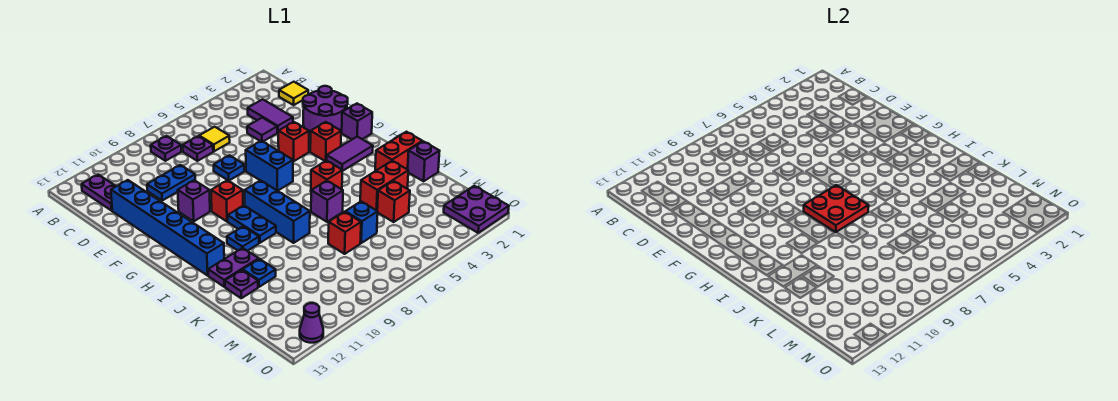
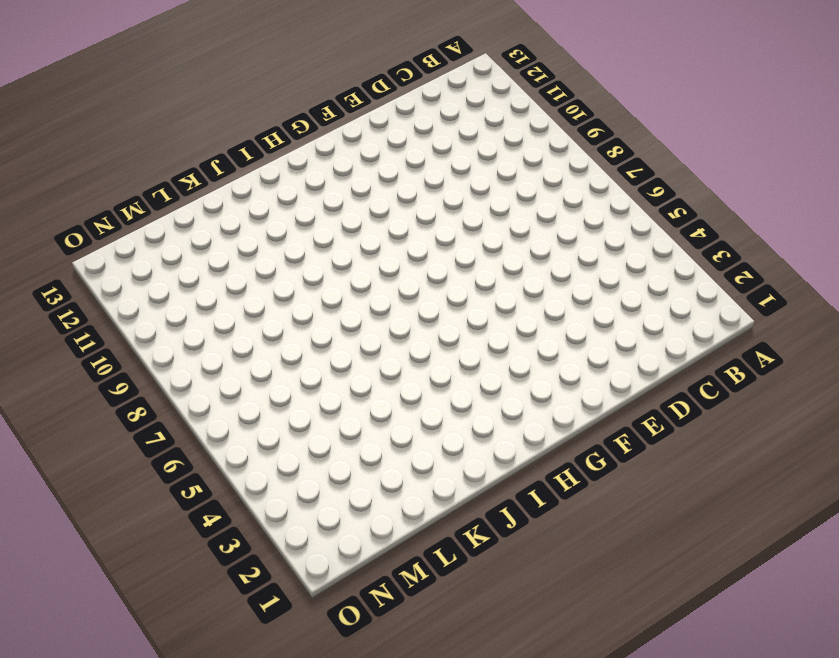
none -> purple 1x1 plate [151,136,181,161]
none -> purple 1x2 plate [82,175,116,211]
none -> yellow 1x1 tile [279,82,308,105]
none -> purple 1x2 tile [248,99,293,133]

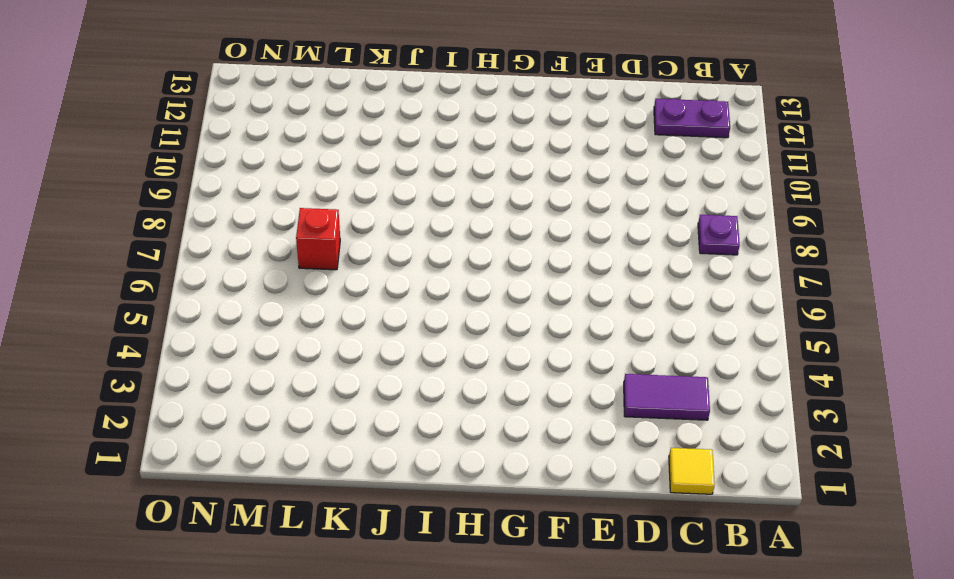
none -> yellow 1x1 tile [199,127,230,151]
none -> purple 1x1 plate [183,136,213,161]
none -> purple 1x1 tile [247,118,277,141]
none -> blue 1x2 plate [147,165,195,201]

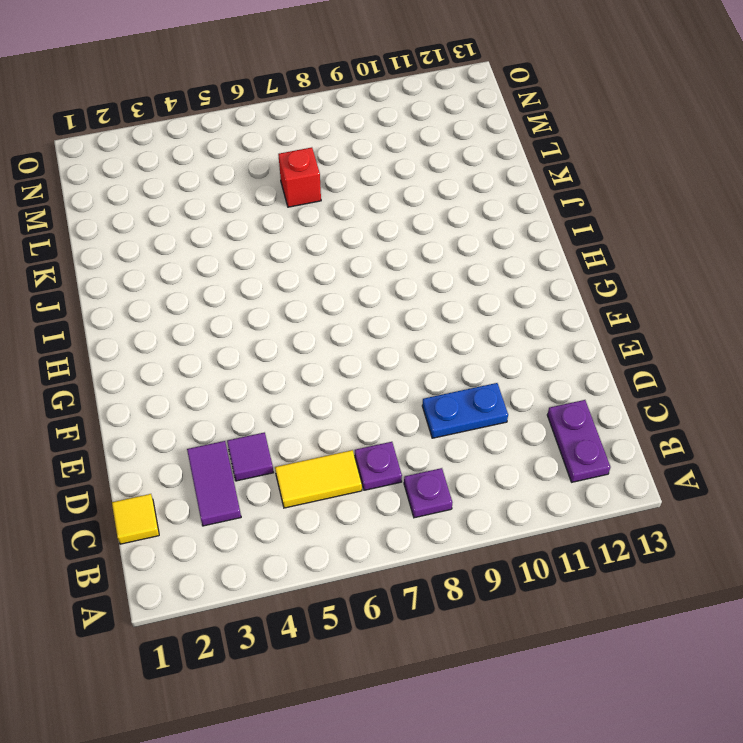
yellow 1x2 tile [275,450,362,508] -> yellow 1x1 tile [199,127,230,151]
none -> blue 1x6 brick [111,180,224,276]
none -> purple 2x2 round brick [303,86,348,134]
none -> blue 1x1 plate [214,155,244,181]
none -> red 1x1 brick [278,122,309,161]

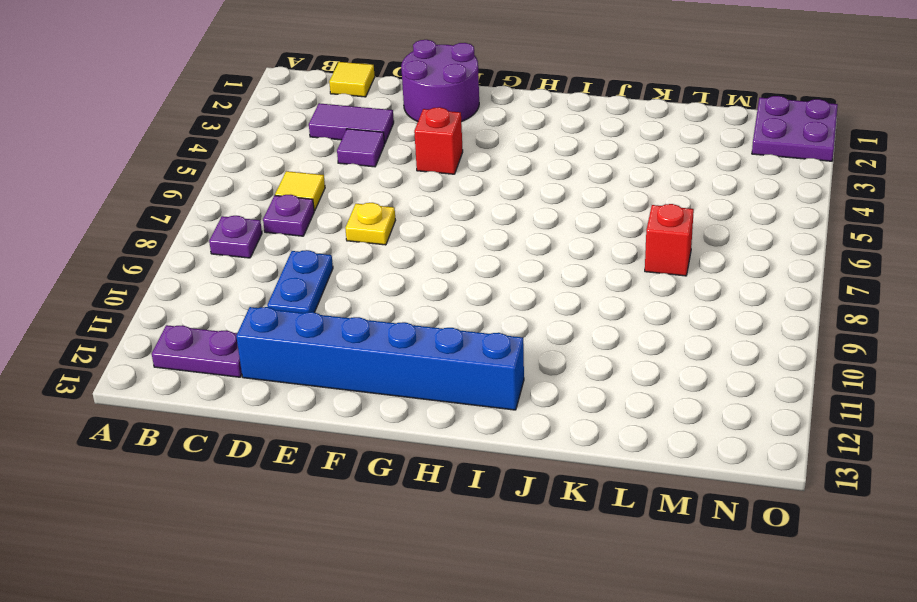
yellow 1x1 plate [345,203,396,245] -> blue 1x1 plate [214,155,244,181]
none -> blue 1x2 brick [246,141,293,191]
none -> purple 1x1 brick [178,180,210,221]
none -> purple 1x1 brick [341,104,372,139]
none -> red 1x1 brick [310,122,341,161]

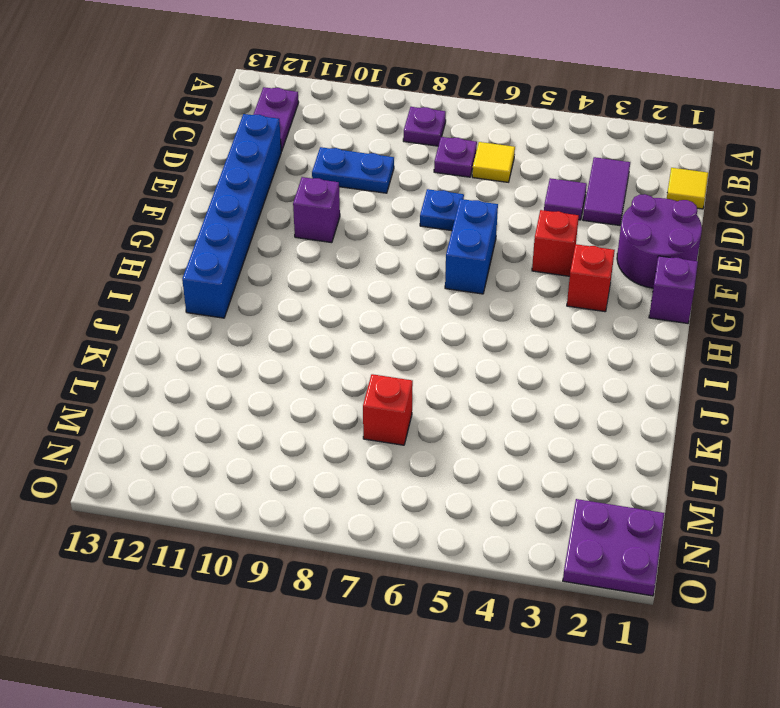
none -> red 1x1 brick [211,180,243,221]
none -> purple 1x2 tile [327,137,373,171]
none -> blue 1x3 brick [245,180,310,243]
none -> blue 1x2 plate [228,206,276,243]

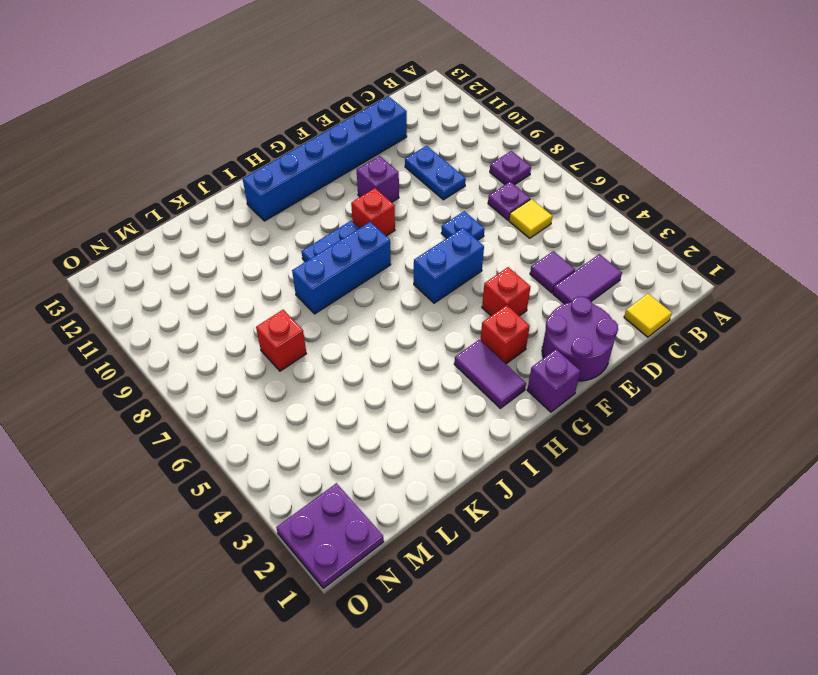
none -> purple 1x2 plate [82,175,116,211]
none -> red 1x1 brick [311,160,342,190]
none -> blue 1x1 plate [227,226,259,251]
none -> red 1x2 brick [375,132,422,171]

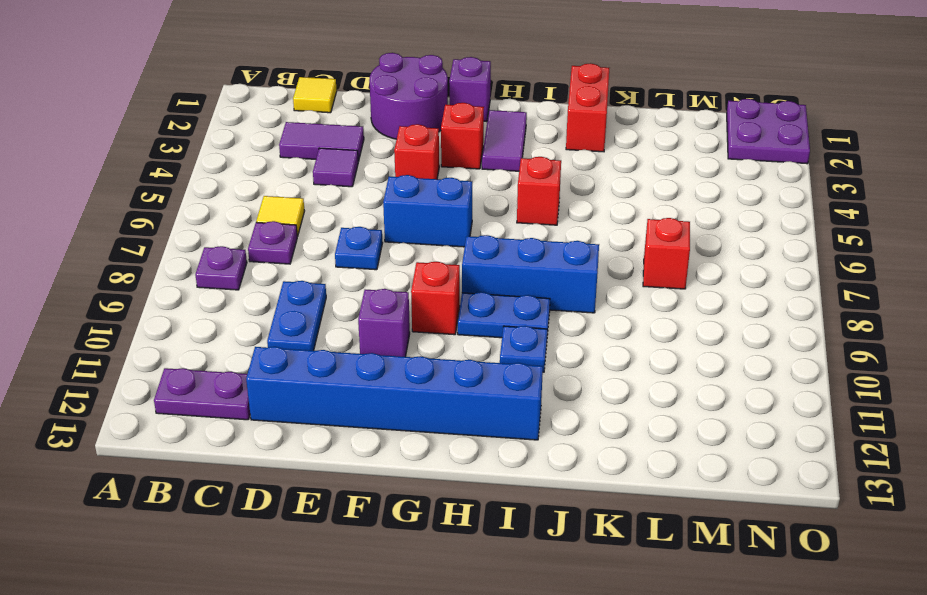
none -> purple 1x1 brick [311,181,343,222]
none -> purple 1x2 plate [208,248,259,287]
none -> purple 1x1 brick [408,141,440,181]
none -> red 1x2 brick [360,161,408,210]

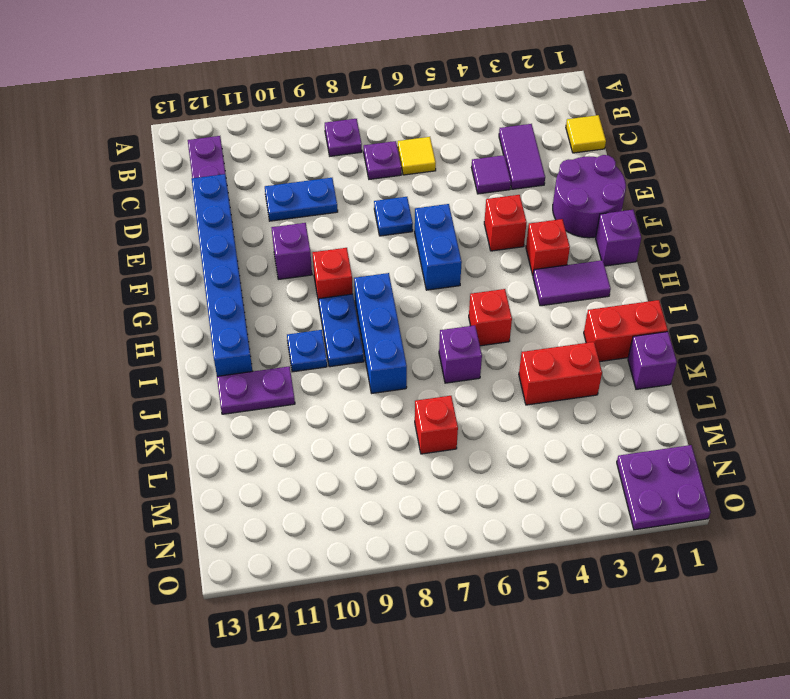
none -> blue 1x1 plate [243,259,276,287]
none -> purple 1x1 plate [225,270,258,298]
none -> red 1x1 brick [377,181,410,222]
none -> blue 1x1 brick [345,201,378,243]

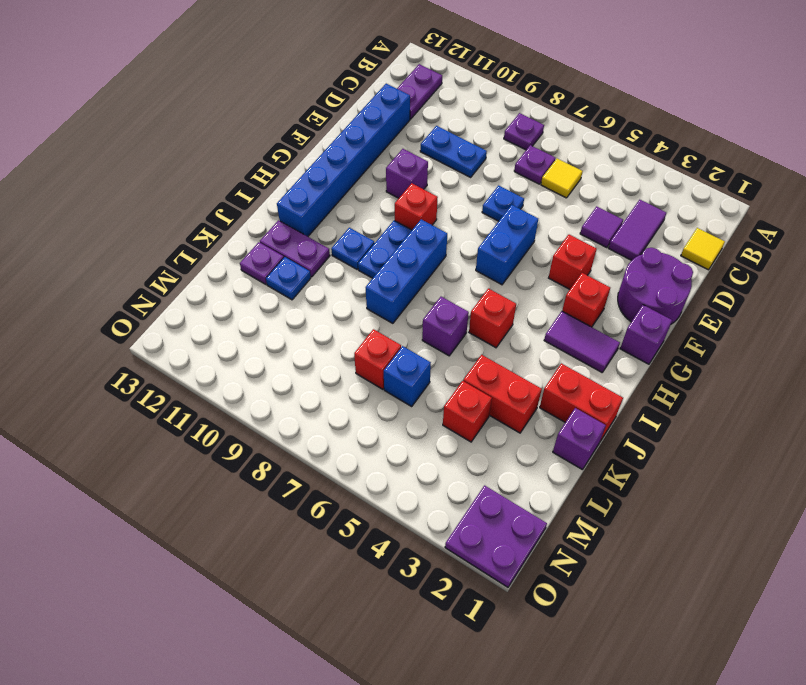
none -> purple 1x1 cone [300,303,323,343]
none -> red 2x2 plate [804,185,869,232]

